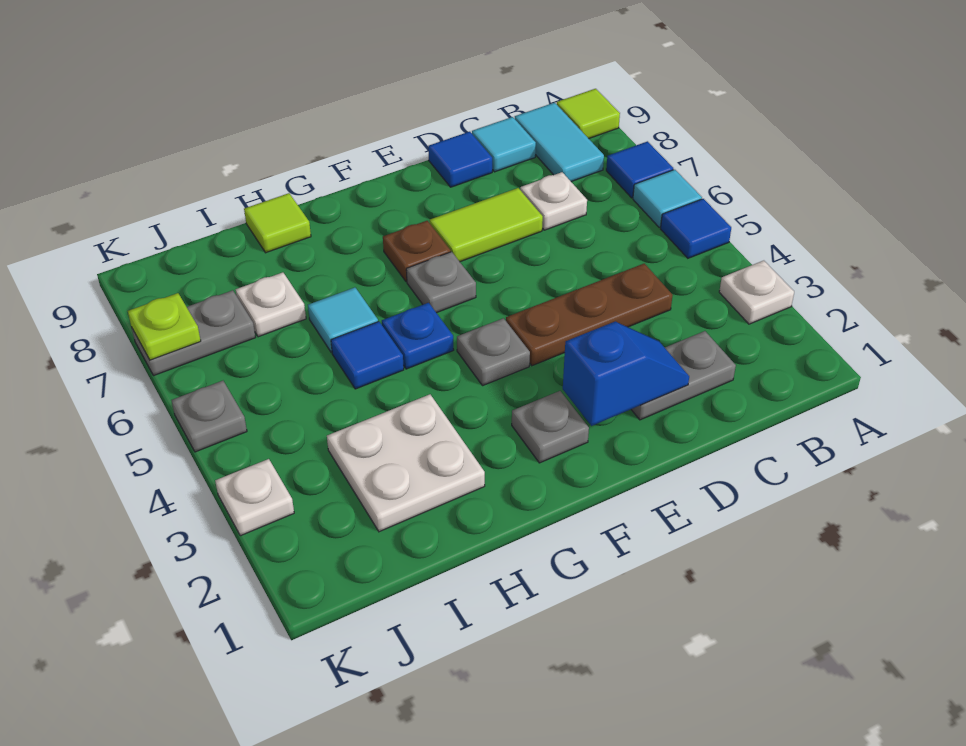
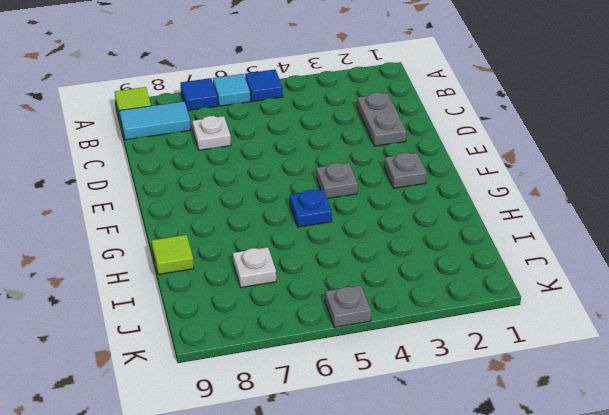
none -> white 1x1 plate [719,261,794,324]
none -> brown 1x3 plate [506,264,673,366]
none -> cyan 1x1 tile [472,117,536,172]

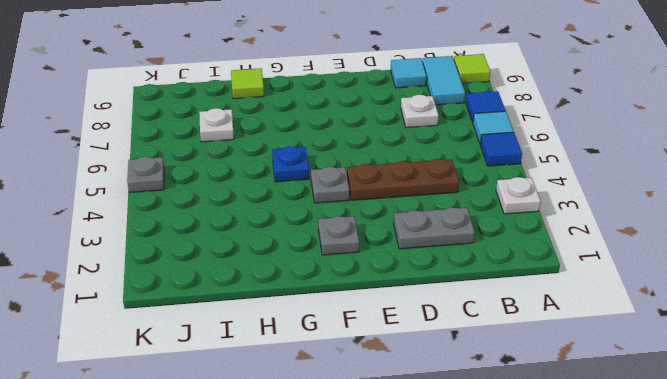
none -> lime 1x2 tile [430,188,543,262]
none -> blue 1x1 tile [428,132,492,187]
none -> grey 1x1 plate [406,252,476,313]

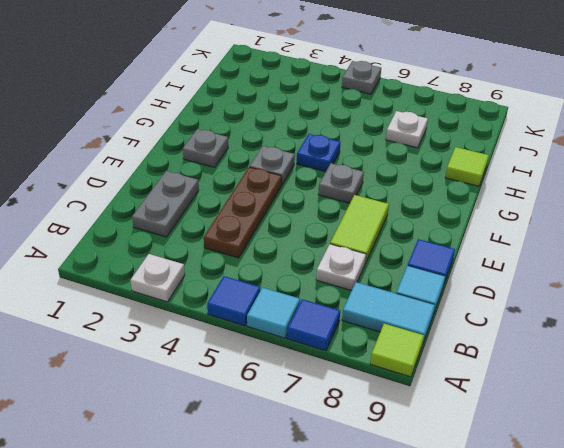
none -> brown 1x1 plate [383,221,451,282]
none -> white 2x2 plate [327,394,485,532]
none -> blue 1x1 tile [331,322,404,389]

